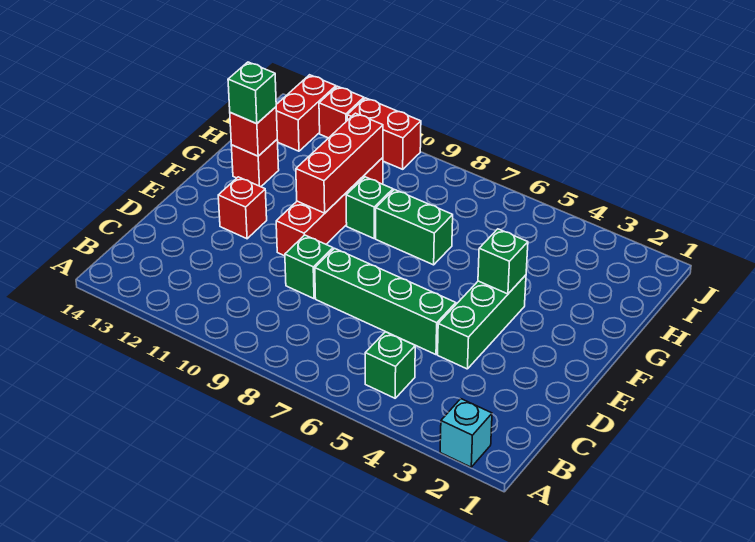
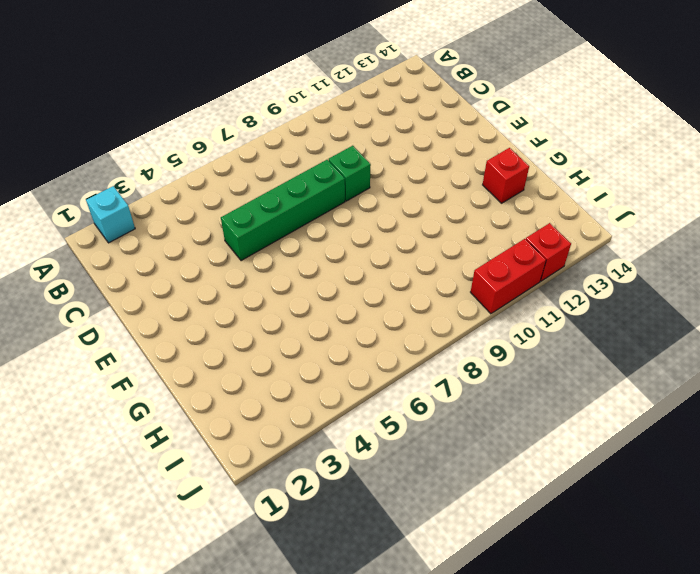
none -> green 1x1 brick [365,332,415,398]
none -> green 1x3 brick [438,275,526,369]
none -> red 1x4 brick [276,158,383,256]

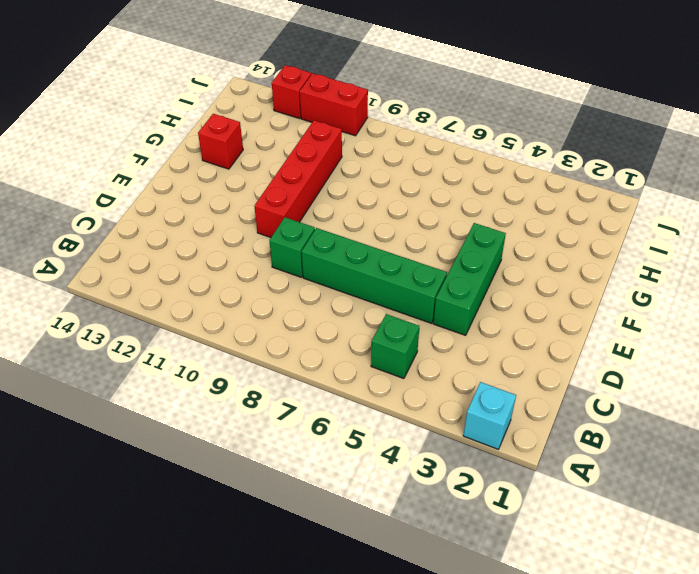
none -> red 1x1 brick [218,177,267,239]
none -> green 1x2 brick [376,190,453,265]
none -> green 1x1 brick [346,177,393,238]

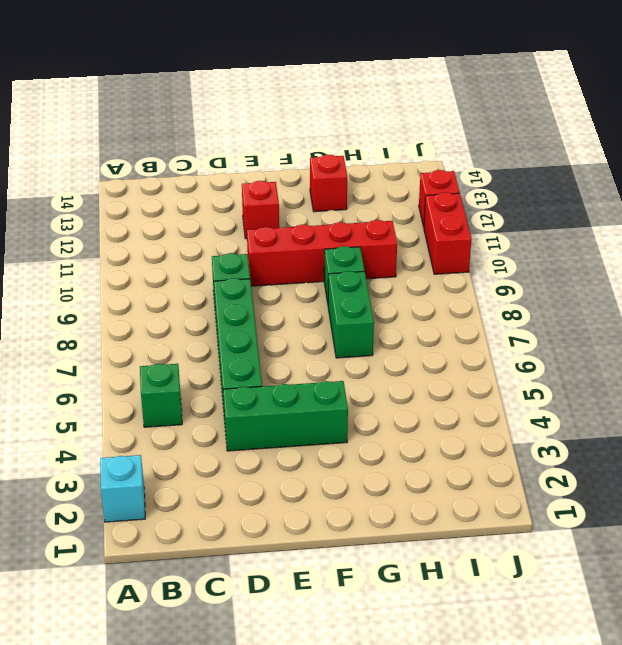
none -> red 1x2 brick [276,75,336,151]
none -> green 1x1 brick [478,229,528,294]
none -> red 1x3 brick [296,113,383,213]

